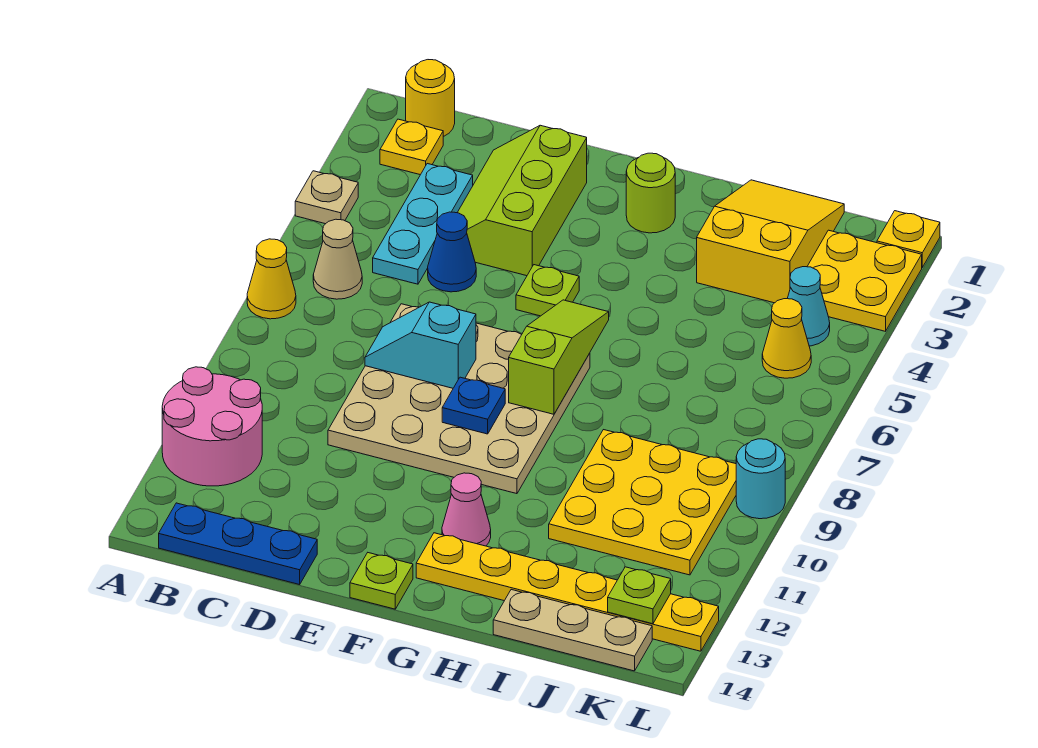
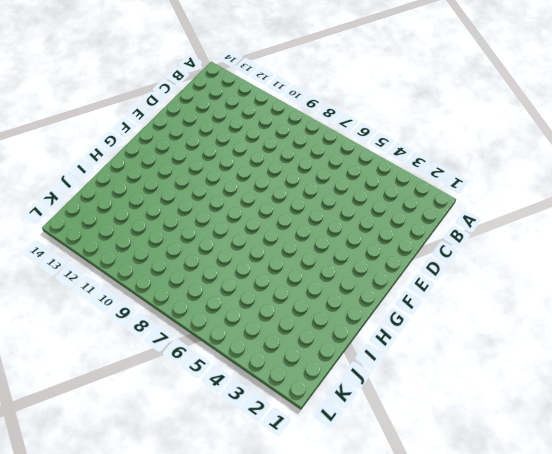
none -> tan 1x1 plate [295,171,358,224]
none -> yellow 1x1 cone [247,239,296,319]
none -> pink 2x2 round brick [162,367,262,486]

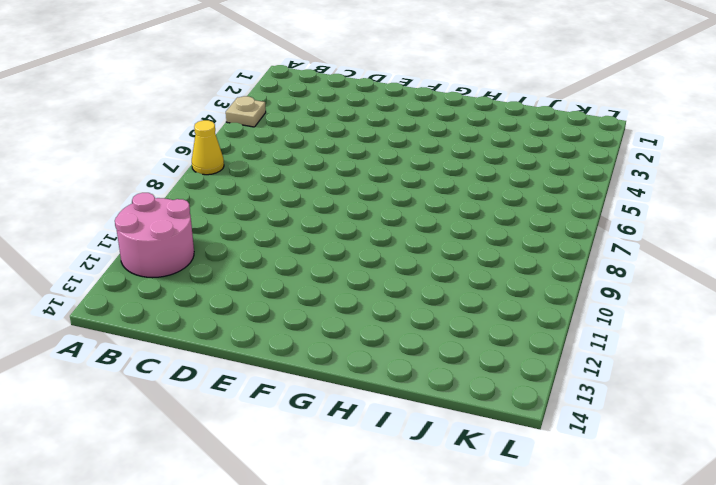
none -> yellow 1x1 round brick [406,60,455,137]
none -> yellow 1x1 plate [380,119,443,175]
none -> tan 1x1 cone [313,219,362,299]

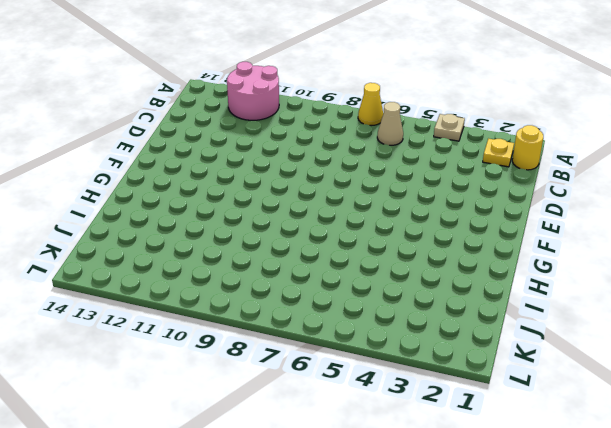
none -> blue 1x3 plate [159,503,317,585]
none -> cyan 1x3 plate [373,164,473,284]
none -> lime 2x3 slope [457,125,587,276]

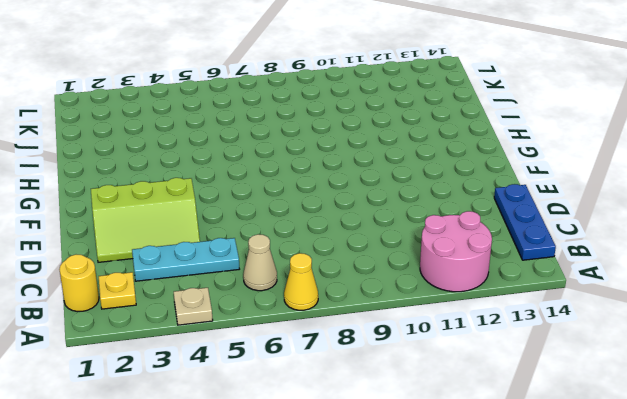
none -> blue 1x1 cone [428,212,476,292]
none -> tan 4x4 plate [328,304,590,494]
none -> lime 1x1 plate [516,265,579,316]

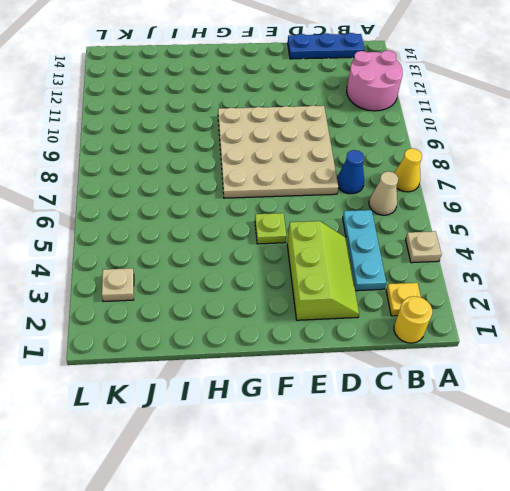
blue 1x1 cone [337,150,364,194] -> blue 1x1 cone moved to [428,212,476,292]
tan 1x1 plate [102,268,134,301] -> yellow 2x2 plate [807,230,922,331]
none -> lime 1x1 plate [350,553,413,609]
none -> lime 1x1 round brick [626,153,675,233]
none -> pink 1x1 cone [442,473,491,546]

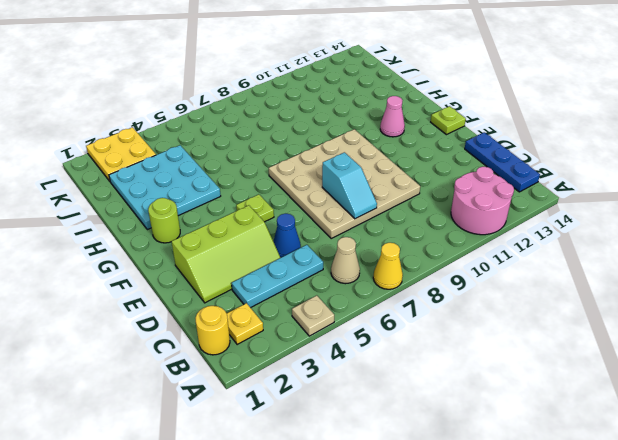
cyan 3x3 plate [109,145,221,230] -> yellow 2x3 slope [697,180,844,303]
none -> yellow 1x6 plate [416,533,719,651]
none -> yellow 3x3 plate [549,430,736,575]
none -> tan 1x3 plate [493,590,652,671]

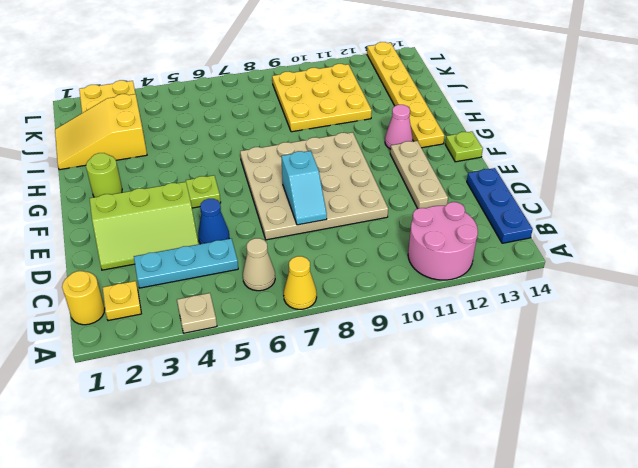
tan 1x3 plate [390,141,448,209] -> tan 1x3 plate moved to [493,590,652,671]
none -> cyan 1x1 cone [787,267,830,346]
none -> yellow 1x1 cone [762,299,811,378]
none -> yellow 1x1 plate [877,211,940,267]

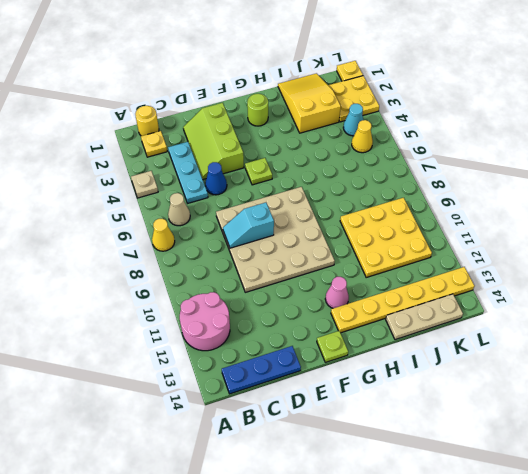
none -> cyan 1x1 round brick [736,439,785,519]
none -> blue 1x1 plate [442,377,505,434]
none -> lime 1x3 slope [509,300,609,414]

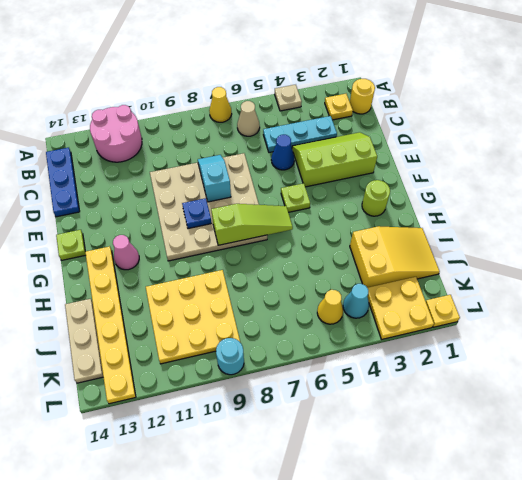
none -> lime 1x1 plate [608,567,671,624]

